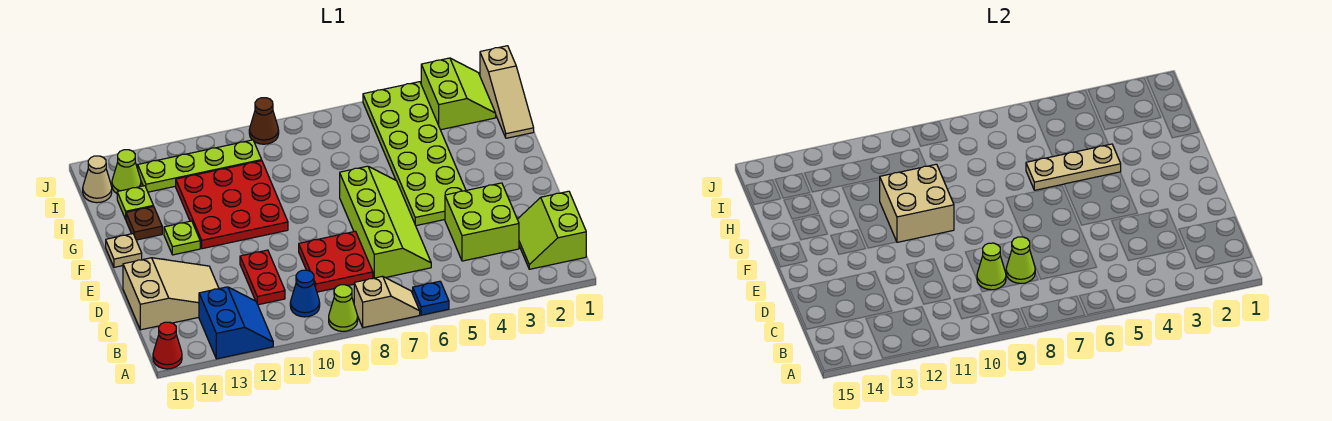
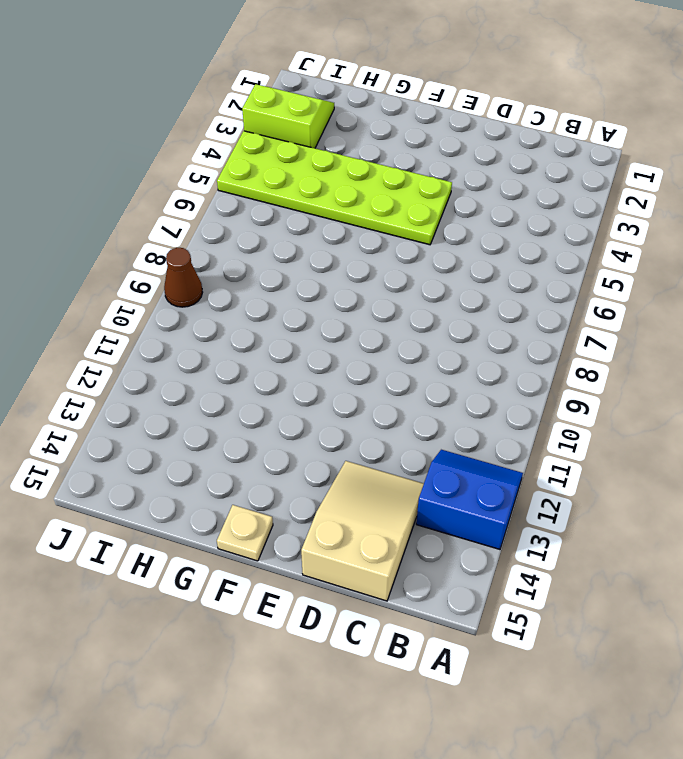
none -> blue 1x1 plate [413,281,449,315]
none -> tan 1x2 slope [354,276,420,328]
none -> lime 1x1 cone [329,285,358,331]

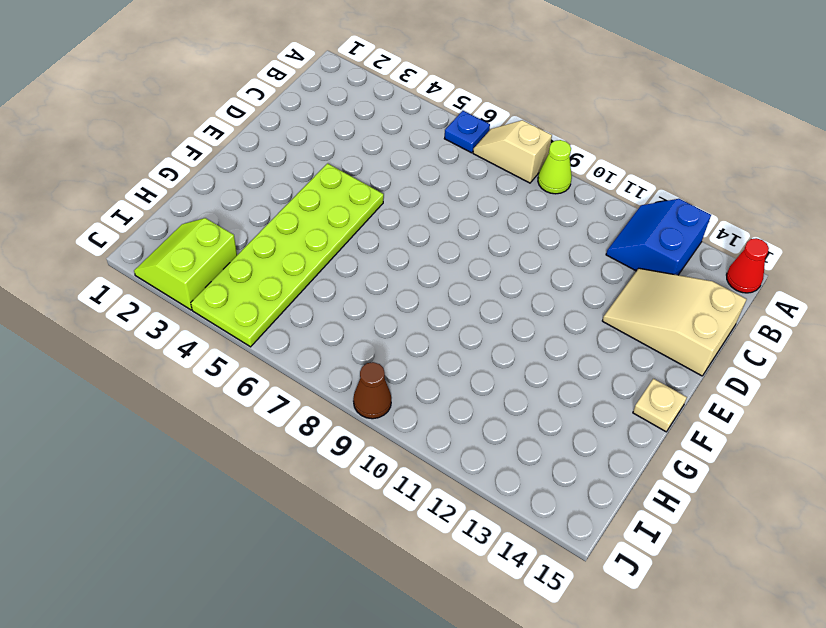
none -> lime 2x2 slope [517,191,586,269]
none -> blue 1x1 cone [290,270,320,317]
none -> lime 2x2 brick [445,183,519,261]

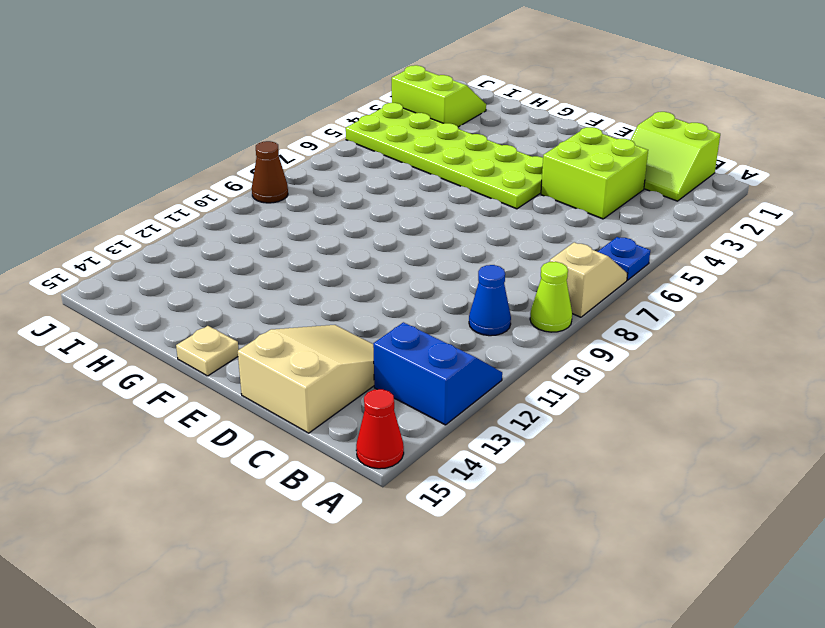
none -> lime 2x4 slope [340,166,431,278]
none -> red 2x2 plate [299,231,373,292]
none -> red 1x2 plate [240,250,285,305]

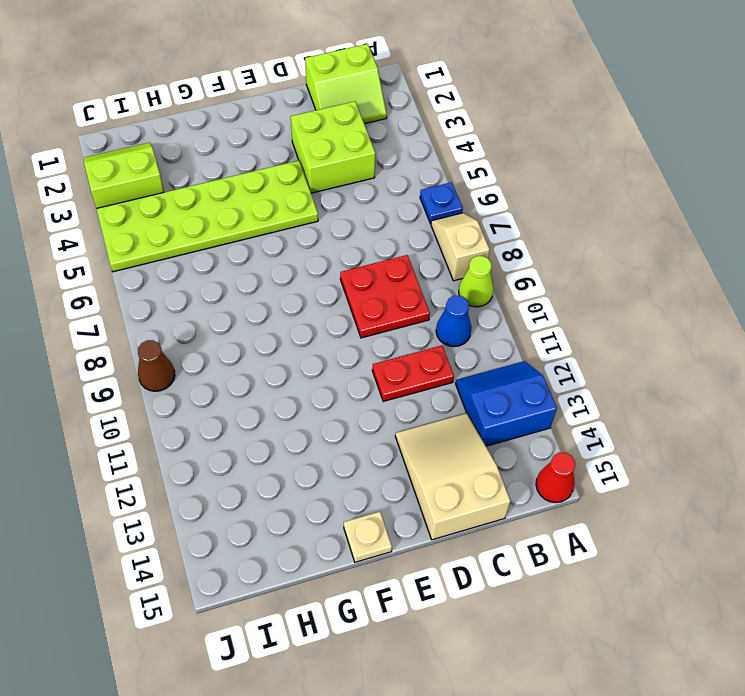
none -> lime 2x4 slope [340,166,431,278]
none -> red 3x3 plate [176,161,288,249]
none -> lime 1x1 plate [164,221,200,255]

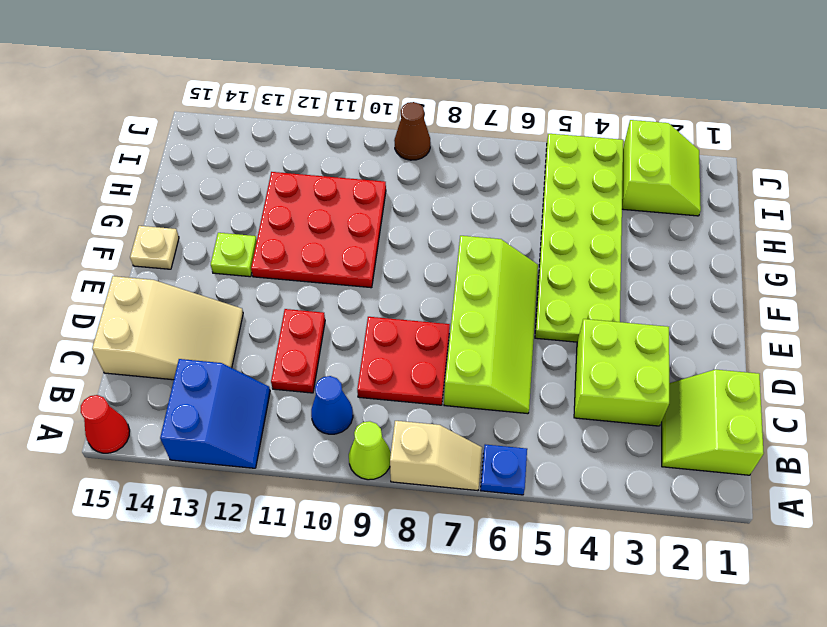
none -> brown 1x1 plate [126,206,162,240]
none -> tan 1x3 slope [480,46,534,138]
none -> lime 1x1 plate [117,186,153,219]

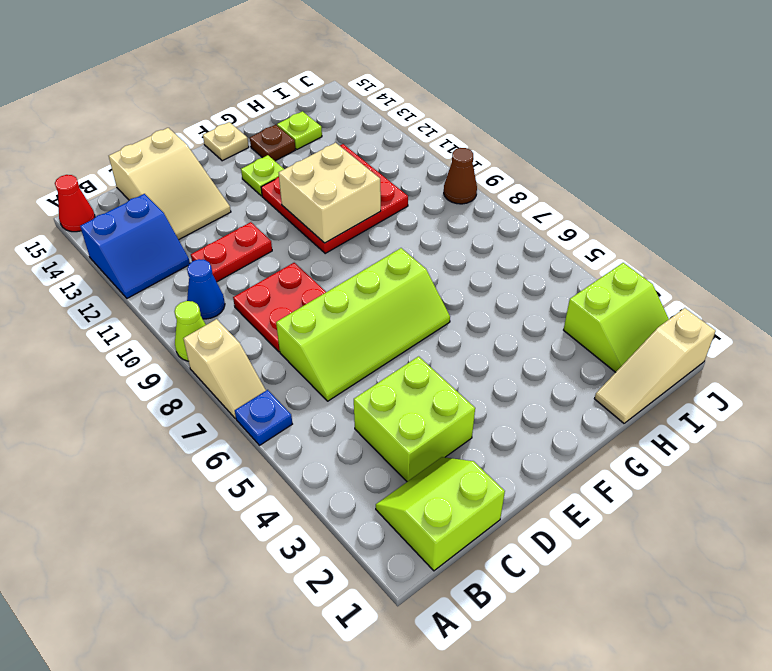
none -> lime 2x6 plate [363,82,466,226]
none -> lime 1x4 plate [138,140,262,192]
none -> lime 1x1 cone [112,150,141,193]

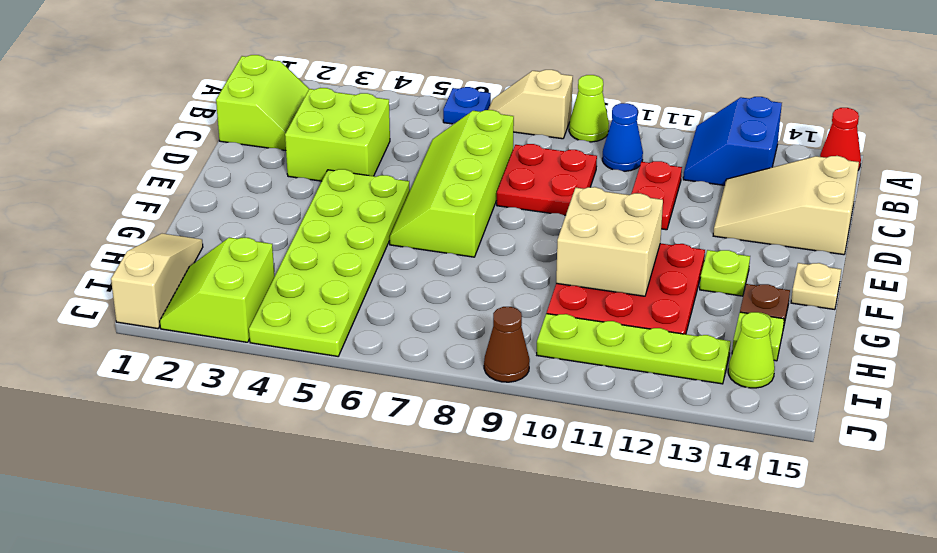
none -> tan 1x1 cone [83,156,112,203]
none -> lime 1x1 cone [1006,237,1035,284]
none -> lime 1x1 cone [977,243,1006,290]

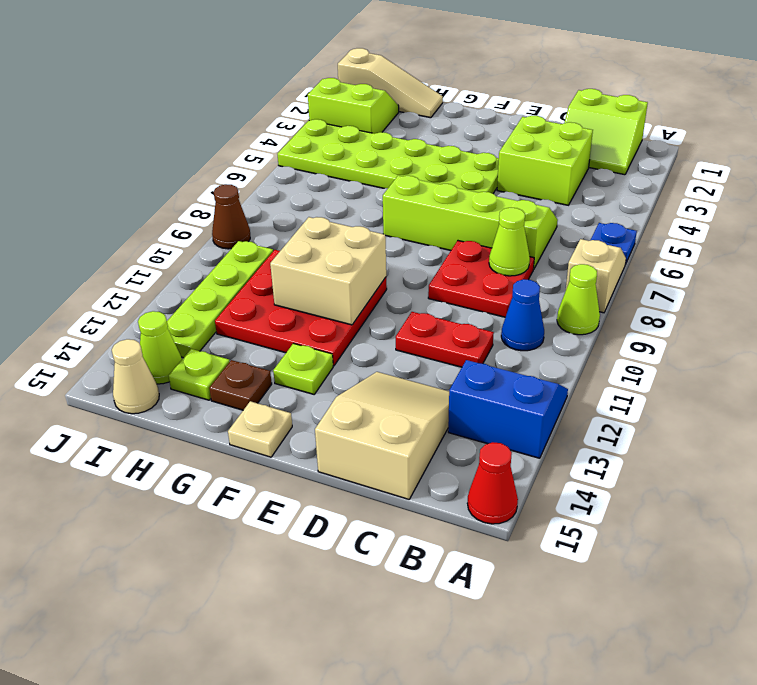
none -> lime 1x1 cone [977,243,1006,290]
none -> tan 1x3 plate [1026,144,1121,190]

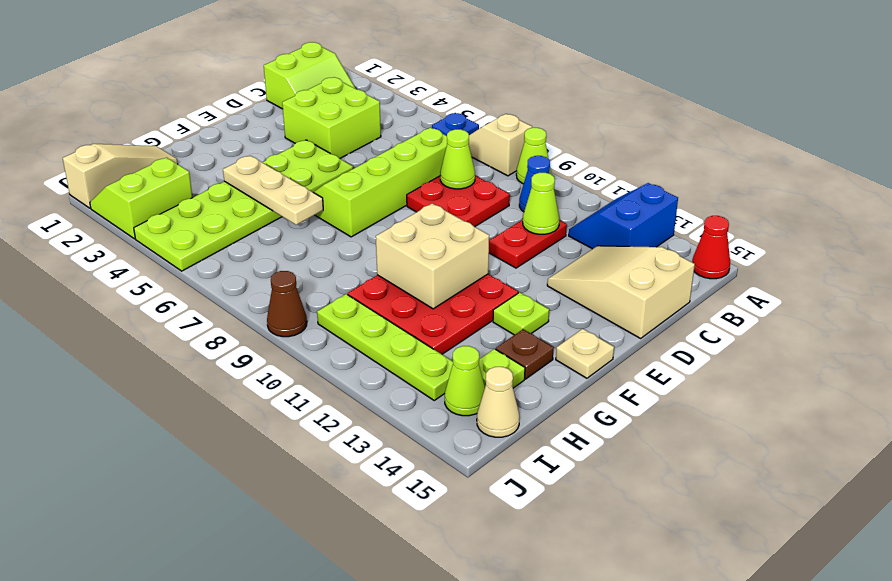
lime 1x1 cone [523,173,560,234] -> lime 1x1 cone moved to [977,243,1006,290]

